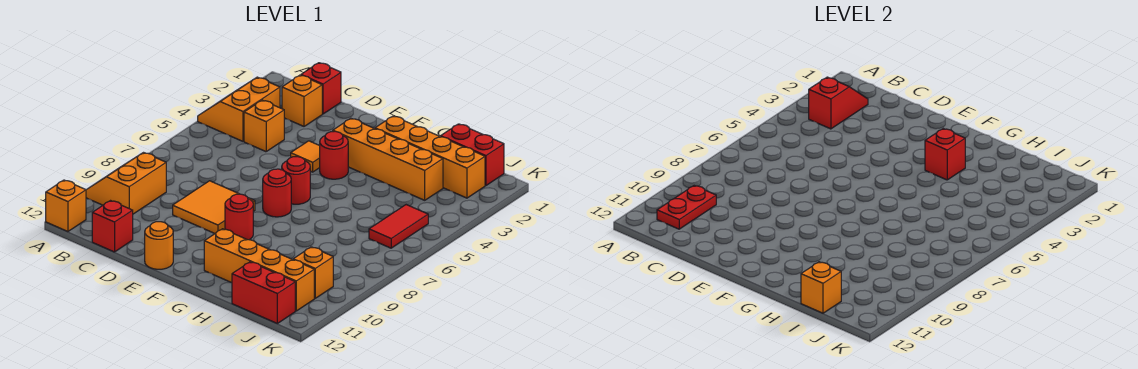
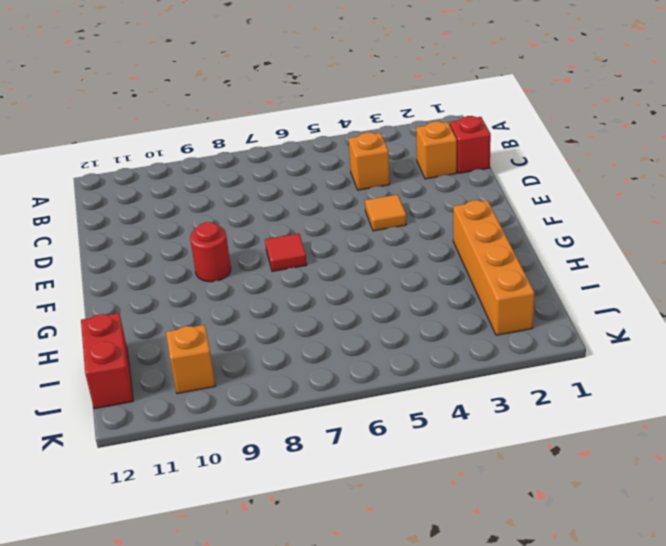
red 1x1 tile [265,233,307,271] -> red 1x1 round brick [263,169,291,217]
none -> orange 2x2 slope [198,77,280,141]
none -> orange 2x2 slope [86,153,166,214]
none -> orange 1x1 brick [46,180,86,232]

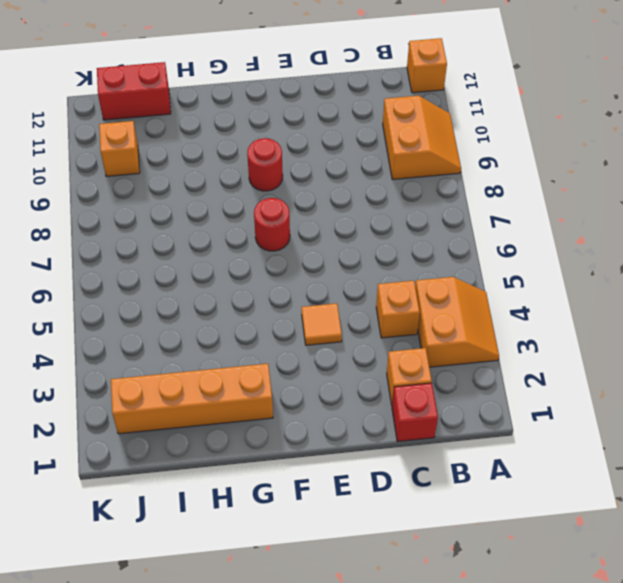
none -> red 1x1 brick [92,201,133,252]
none -> orange 2x2 tile [173,181,255,233]
none -> orange 1x1 round brick [145,222,173,269]

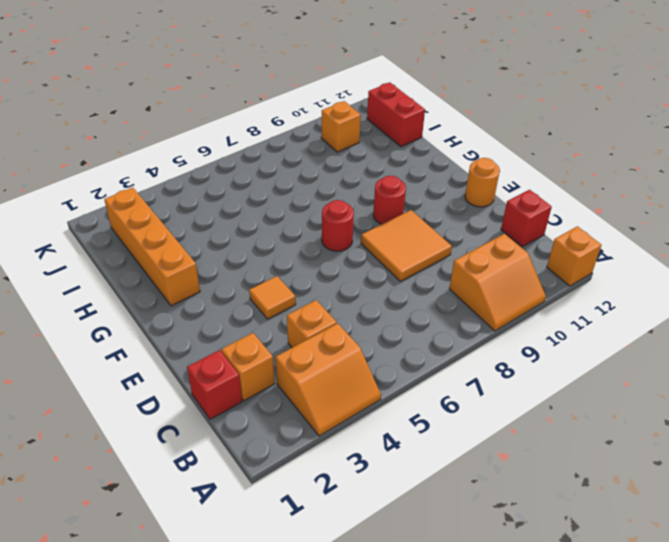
none -> orange 1x4 brick [333,118,443,200]
none -> red 1x1 round brick [320,131,348,179]
none -> red 1x1 round brick [282,157,310,204]

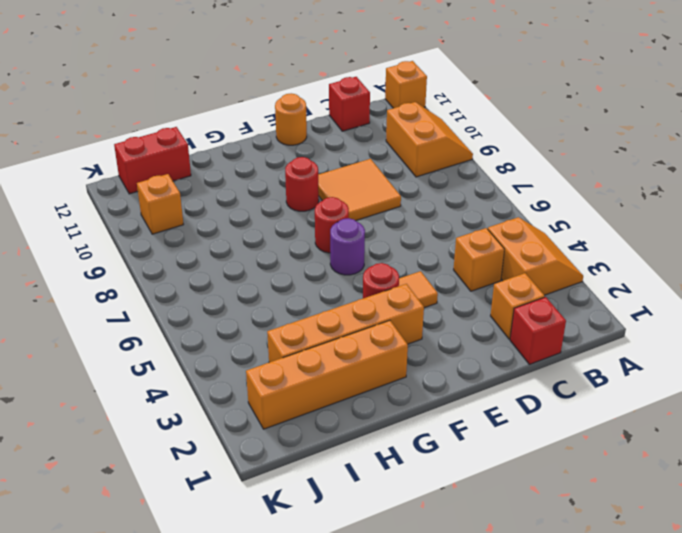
purple 1x1 round brick [330,218,365,275] -> red 1x1 round brick [282,157,310,204]
none -> orange 1x4 brick [204,229,314,311]
none -> red 1x2 brick [441,124,504,186]
none -> red 1x2 tile [369,205,428,248]

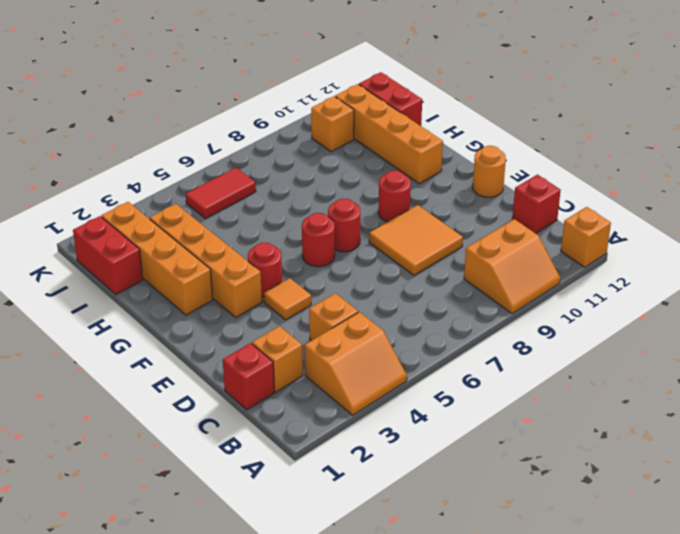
none -> red 1x2 slope [809,77,868,129]
none -> red 1x2 plate [657,186,716,229]
none -> red 1x1 brick [925,129,965,180]

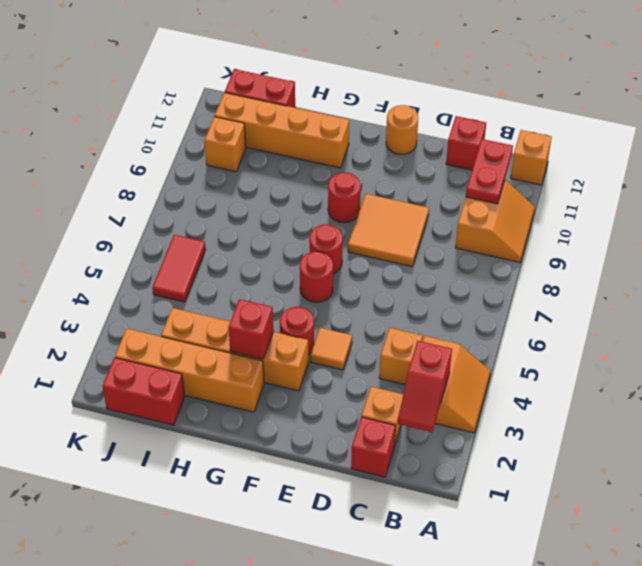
none -> orange 1x1 brick [801,262,841,313]

